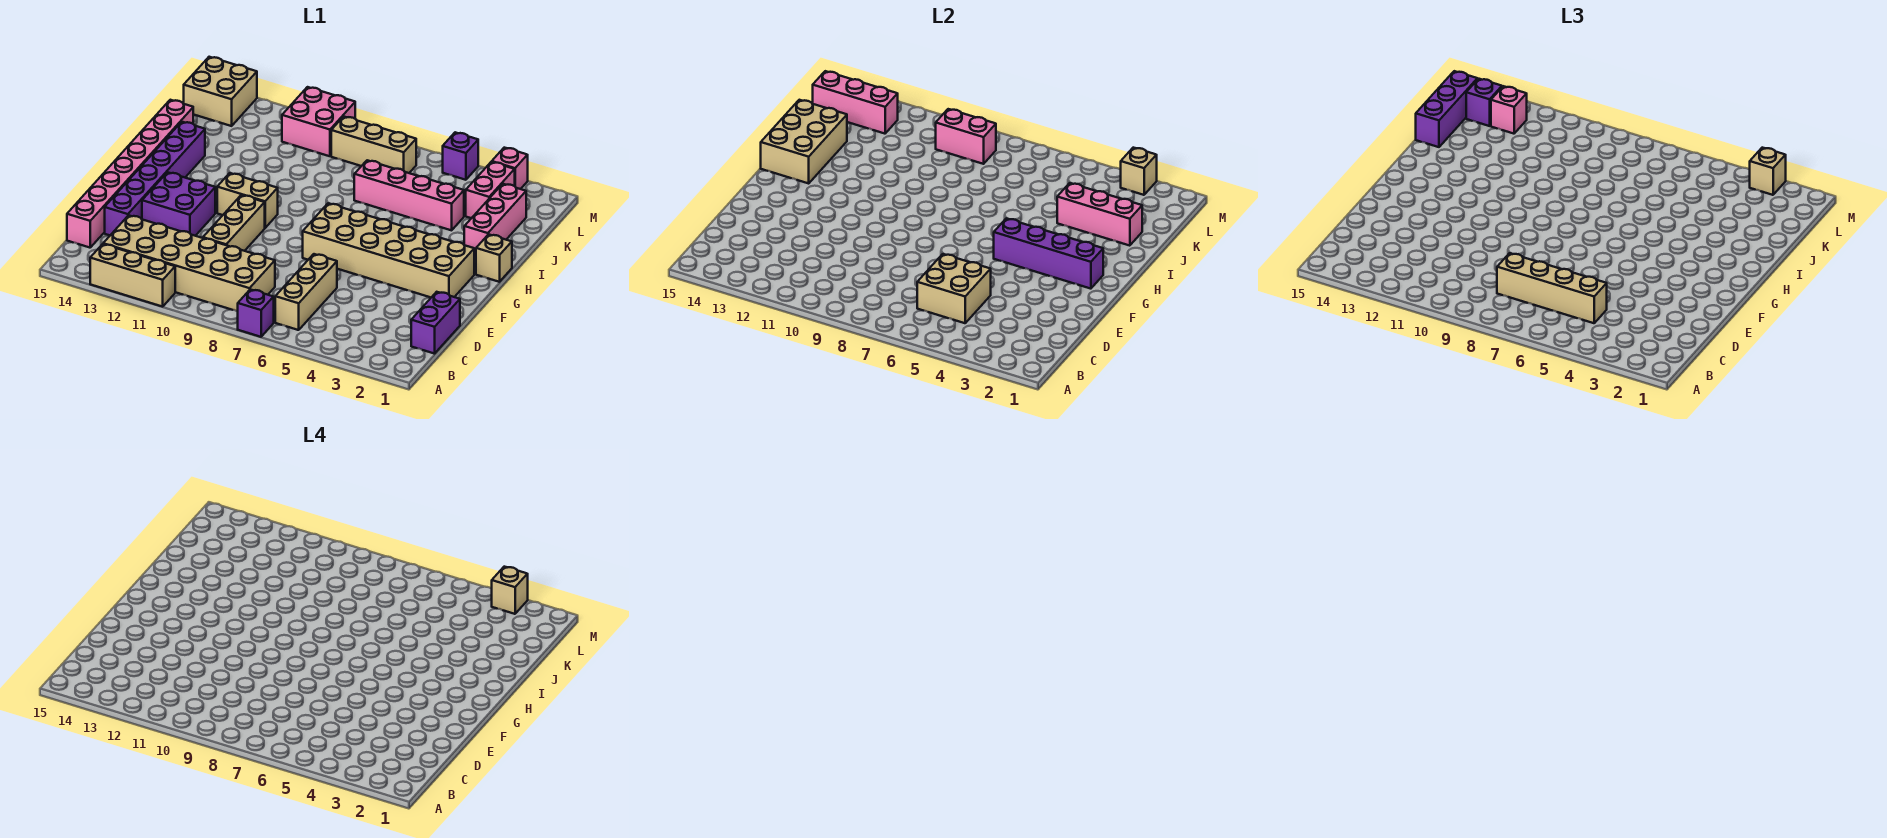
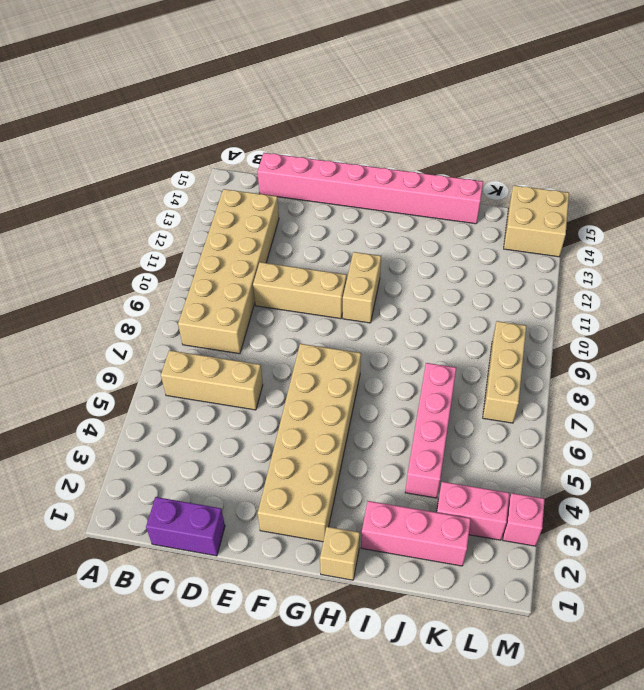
none -> purple 1x1 brick [237,289,274,337]
none -> tan 1x3 brick [90,244,175,307]
none -> purple 1x6 brick [105,122,205,235]
none -> purple 2x2 brick [142,172,215,236]

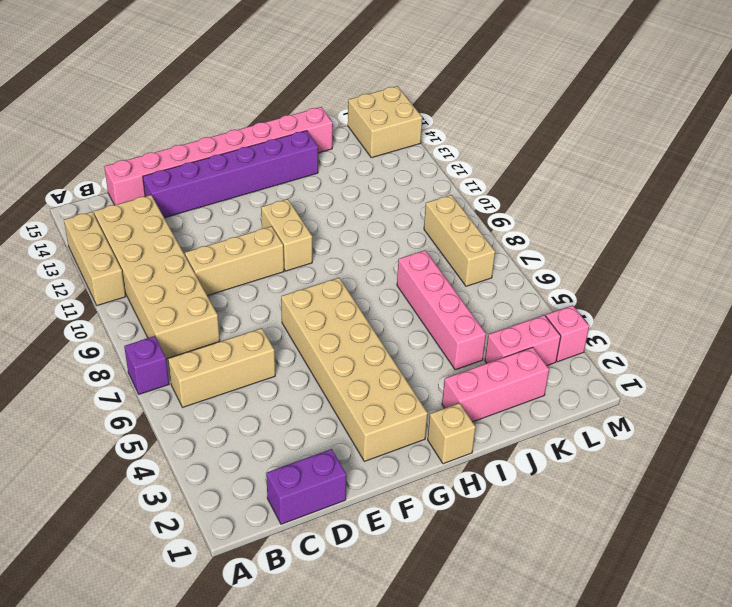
none -> purple 2x2 brick [142,172,215,236]
none -> pink 2x2 brick [282,87,355,156]
none -> purple 1x1 brick [443,132,478,180]
none -> tan 2x2 brick [917,254,991,323]

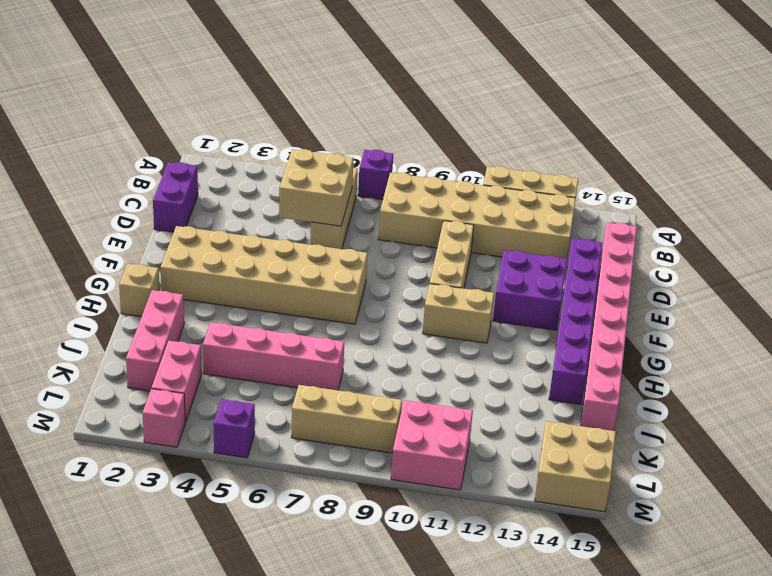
none -> purple 1x4 brick [994,218,1103,289]
none -> tan 2x3 brick [761,100,847,183]
none -> pink 1x3 brick [1057,183,1142,246]
none -> pink 1x2 brick [936,109,996,164]

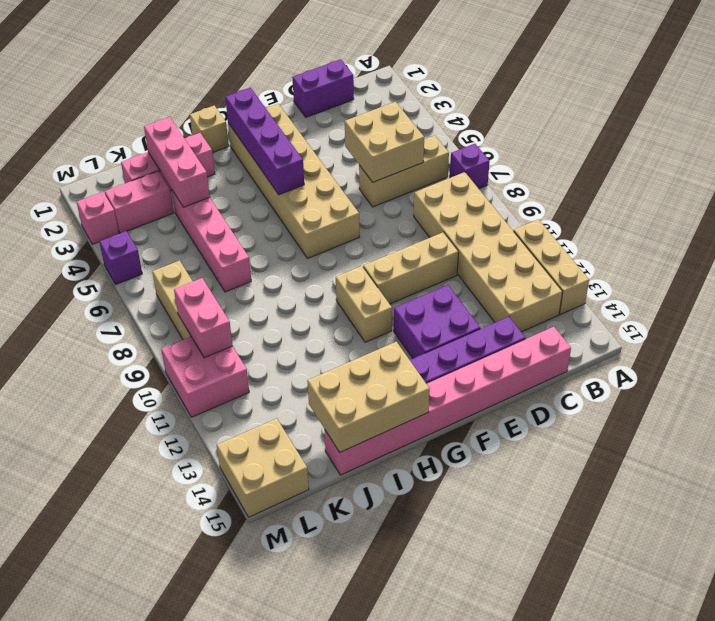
none -> pink 1x3 brick [813,71,898,134]
none -> tan 1x1 brick [1121,148,1157,195]
none -> tan 1x4 brick [1497,253,1607,323]
none -> purple 1x3 brick [1416,71,1477,147]

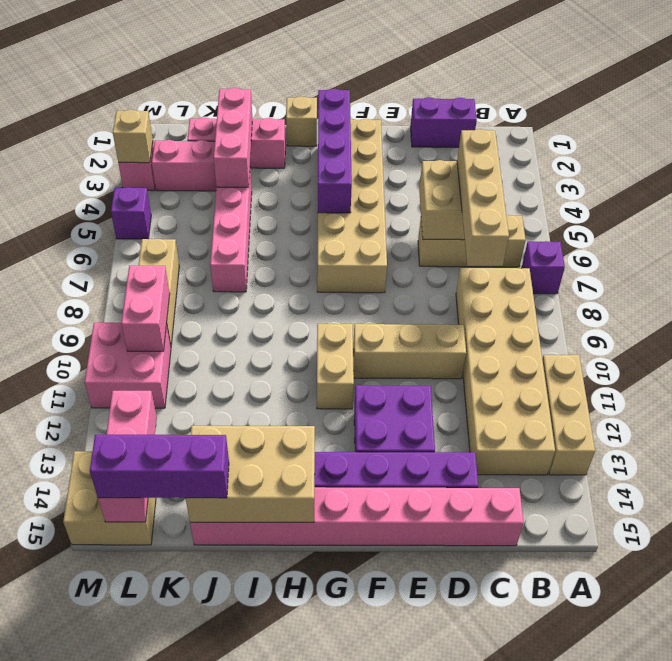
none -> pink 1x1 brick [1491,86,1527,134]
none -> purple 1x1 brick [1466,79,1502,126]
none -> tan 1x1 brick [1750,148,1786,195]
none -> tan 1x1 brick [492,567,528,614]

